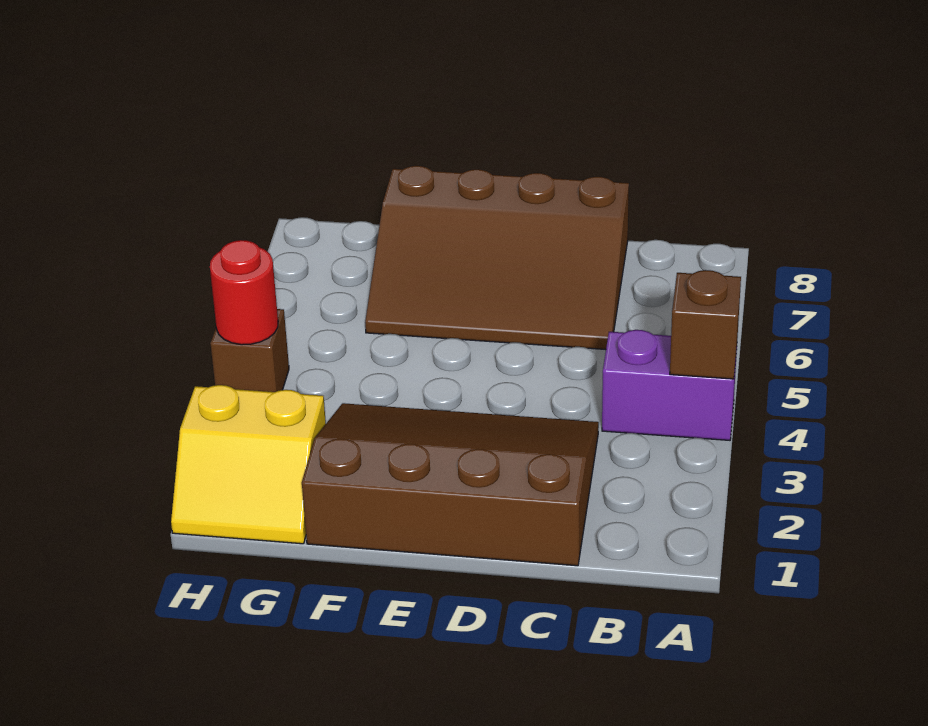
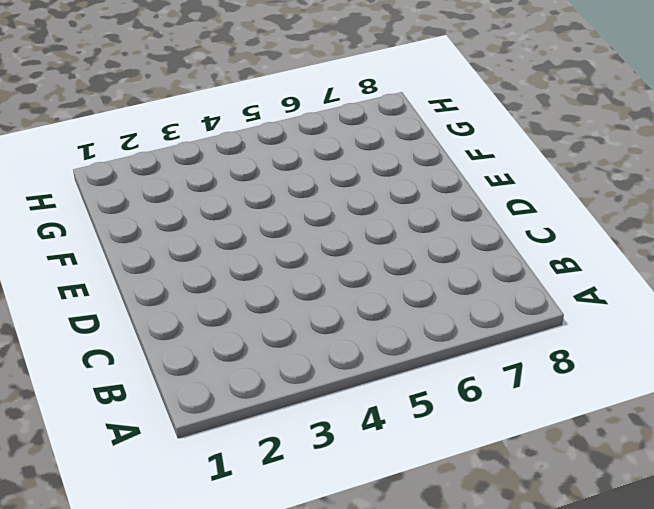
none -> purple 1x2 brick [602,330,737,440]
none -> brown 3x4 slope [302,403,599,566]

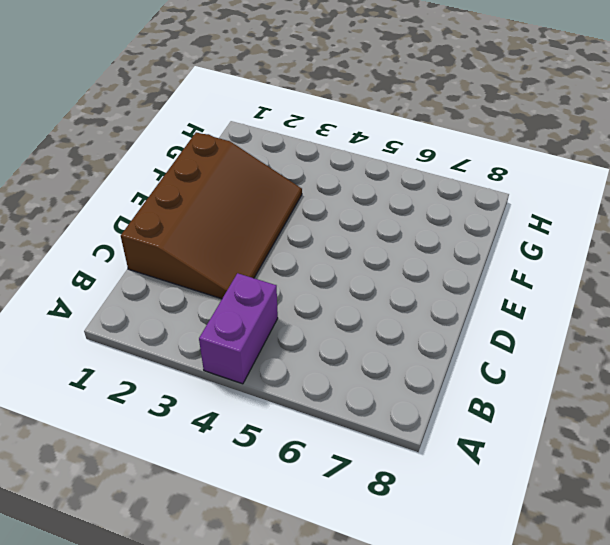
none -> brown 3x4 slope [365,166,629,350]
none -> yellow 2x2 slope [171,385,326,544]

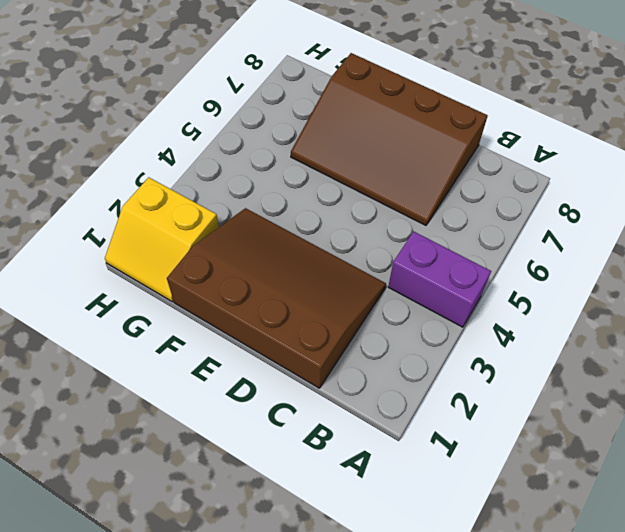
none -> brown 1x1 brick [210,309,289,392]
none -> brown 1x1 brick [670,270,741,379]

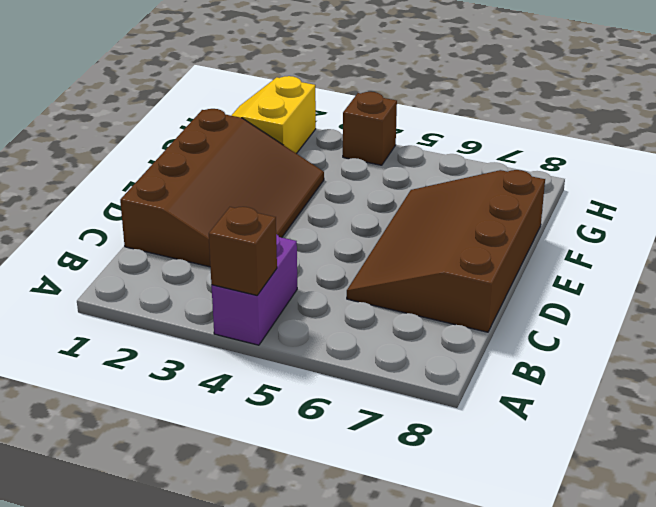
none -> red 1x1 round brick [210,240,278,345]

